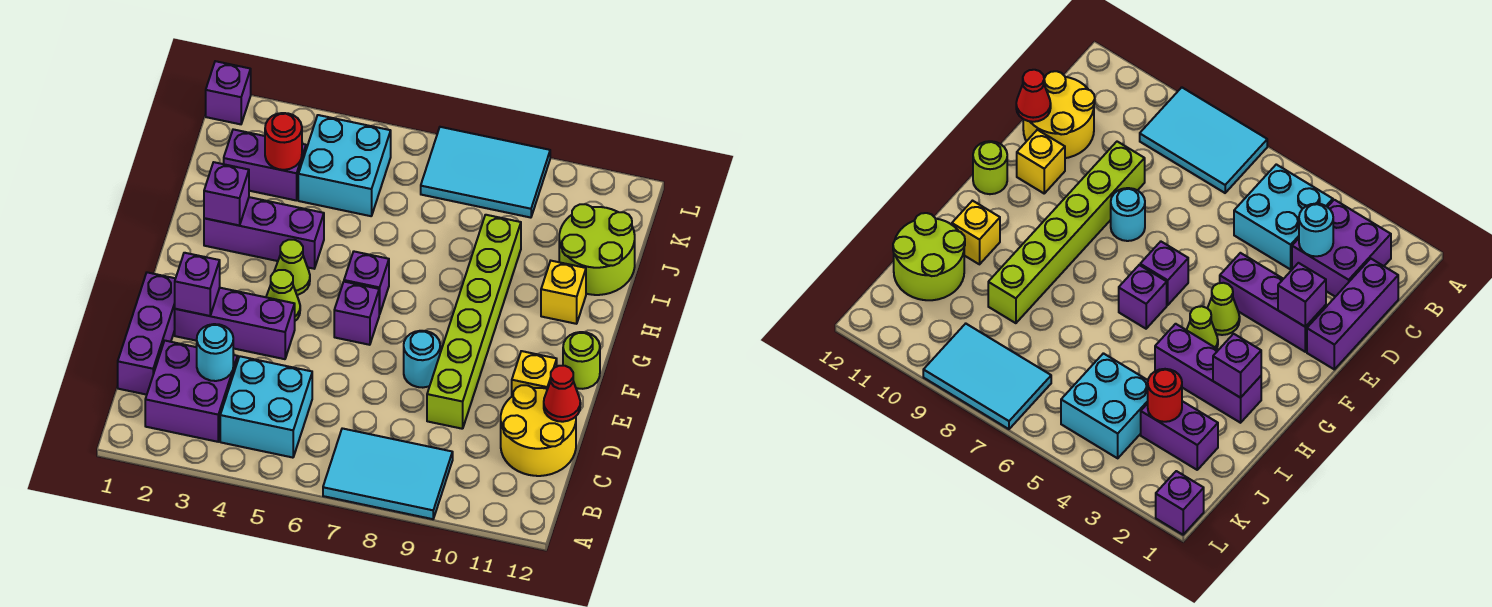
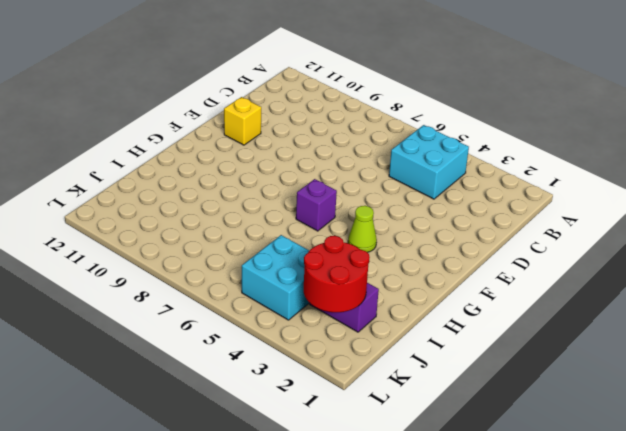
red 2x2 round brick [304,236,370,312] -> red 1x1 round brick [265,113,302,170]
none -> cyan 2x3 tile [323,428,453,519]
none -> purple 2x2 brick [145,341,238,442]
none -> purple 1x3 brick [118,272,175,395]

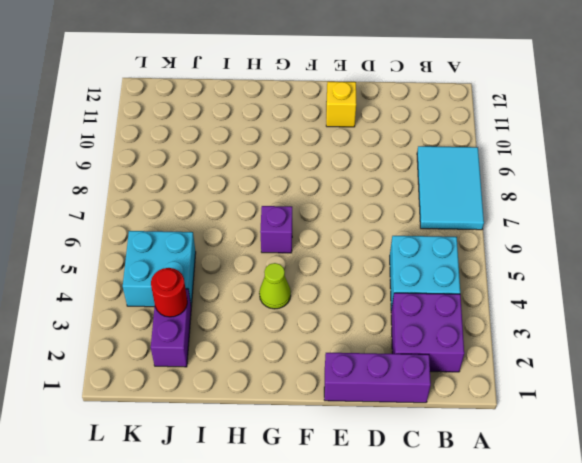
none -> yellow 2x2 round brick [501,385,576,476]
none -> lime 1x6 brick [427,215,521,429]
none -> purple 1x3 brick [175,288,295,359]

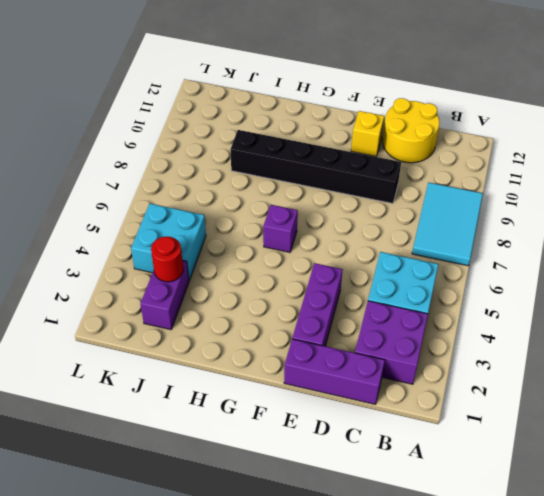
black 1x6 brick [230,130,401,204] -> lime 1x6 brick [427,215,521,429]
none -> cyan 1x1 round brick [404,331,440,388]
none -> lime 1x1 cone [266,270,300,321]
none -> purple 1x1 brick [334,282,379,345]

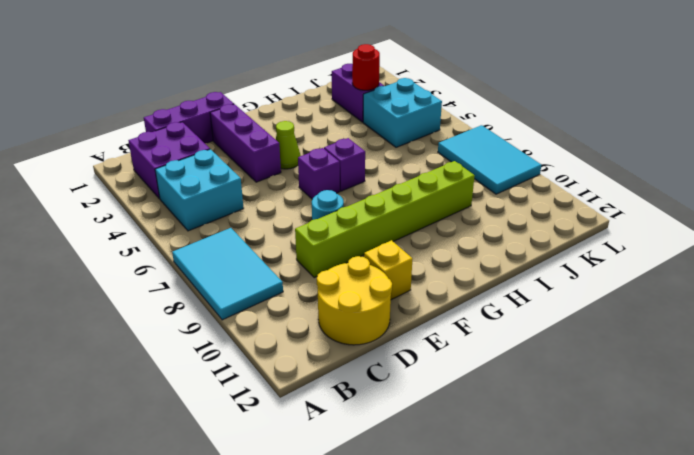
none -> lime 1x1 round brick [563,332,600,389]
none -> lime 1x1 cone [274,240,310,295]
none -> purple 1x3 brick [204,197,324,269]

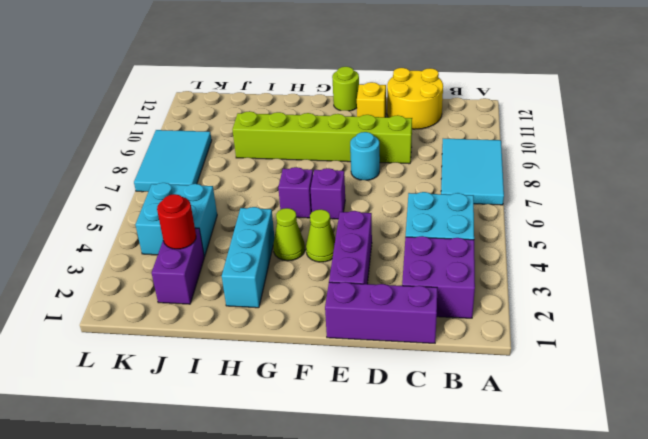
cyan 1x3 brick [222,207,275,308] -> purple 1x3 brick [204,197,324,269]
none -> yellow 1x1 brick [541,261,586,324]
none -> lime 2x2 round brick [559,204,635,295]
none -> purple 1x1 brick [206,61,251,124]

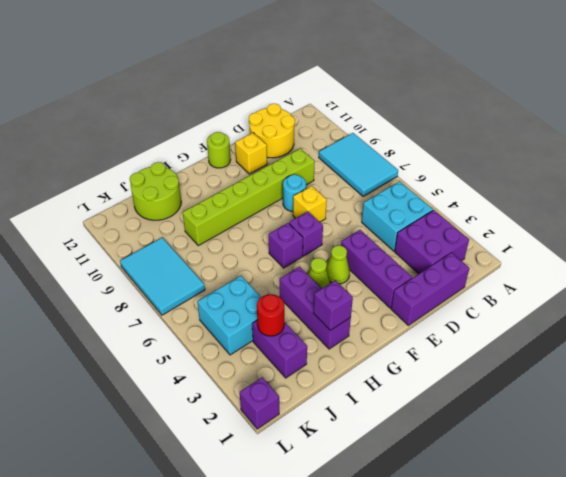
yellow 1x1 brick [293,186,327,222] -> yellow 1x1 brick moved to [541,261,586,324]
none -> cyan 1x1 round brick [197,324,233,381]
none -> red 1x1 cone [544,366,580,422]
none -> purple 1x1 brick [175,253,220,316]

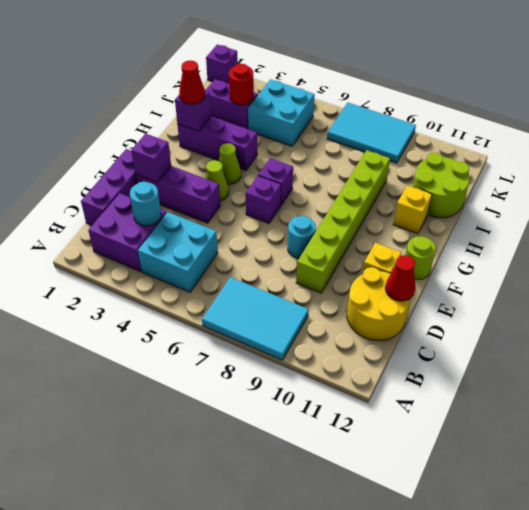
red 1x1 cone [179,60,205,104] -> none

